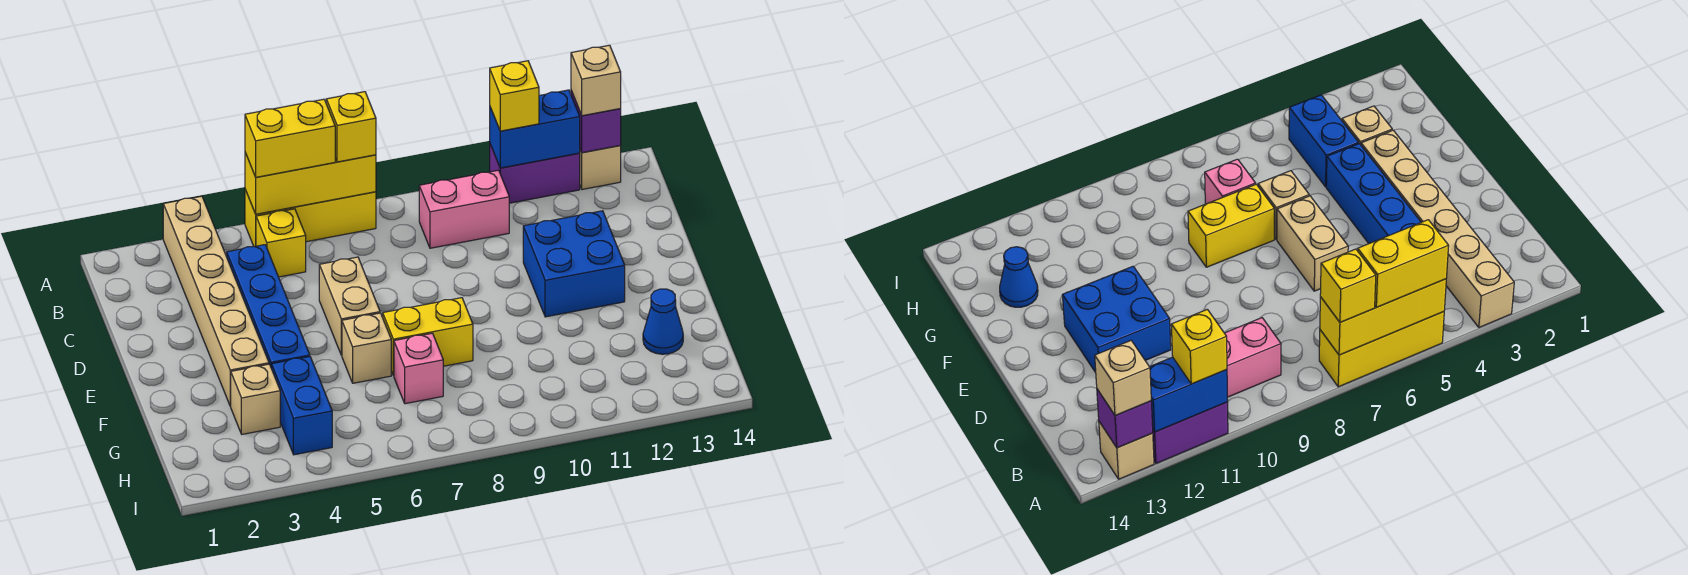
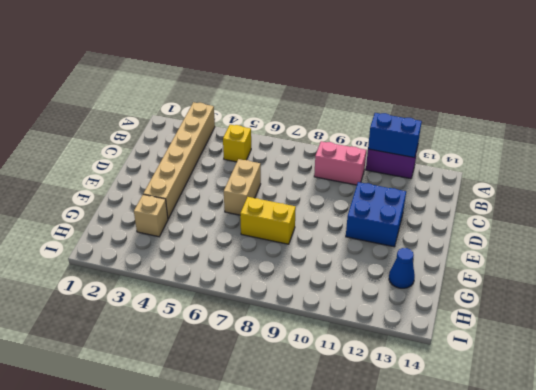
none -> yellow 1x3 brick [245,190,376,247]
none -> tan 1x1 brick [580,146,621,189]
none -> blue 1x4 brick [227,245,310,368]

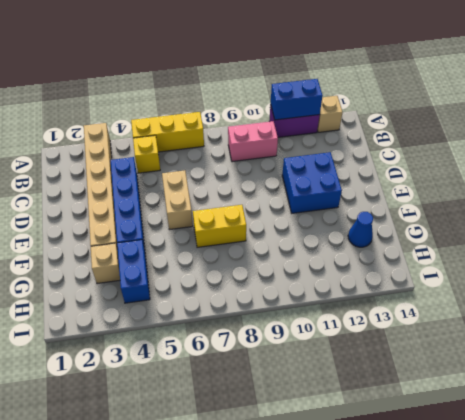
none -> tan 1x1 brick [342,313,391,383]
none -> pink 1x1 brick [394,333,443,404]
none -> yellow 1x3 brick [245,153,376,214]

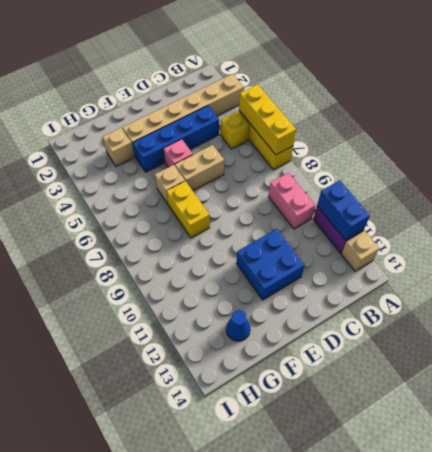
pink 1x1 brick [164,139,193,167] -> pink 1x1 brick moved to [394,333,443,404]
none -> blue 1x2 brick [272,357,332,455]
none -> purple 1x1 brick [571,91,621,153]
none -> yellow 1x2 brick [245,99,335,177]

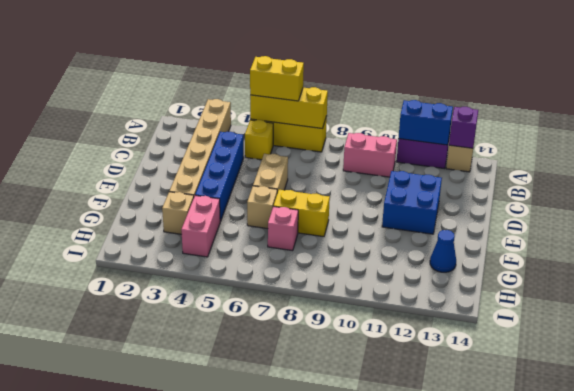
pink 1x2 brick [181,195,220,257] -> blue 1x2 brick [272,357,332,455]
none -> yellow 1x1 brick [326,92,376,162]
none -> yellow 1x1 brick [490,61,539,131]
none -> tan 1x1 brick [571,45,621,116]

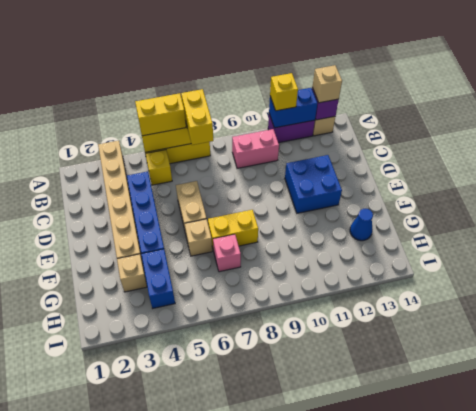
yellow 1x2 brick [181,89,213,145] -> yellow 1x1 brick [326,92,376,162]

